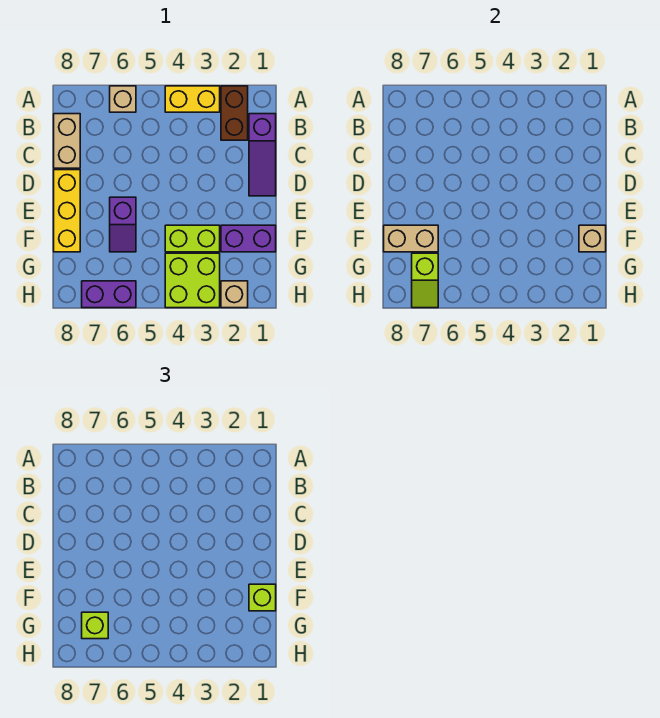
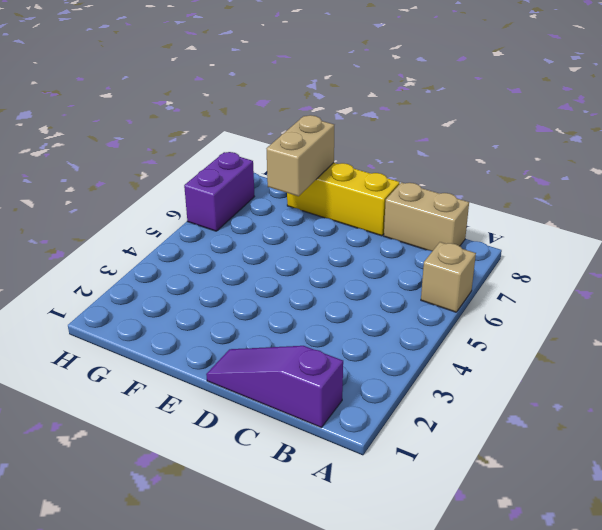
none -> brown 1x2 brick [221,86,248,140]
none -> yellow 1x2 brick [165,86,220,112]
none -> purple 1x2 slope [110,197,136,252]

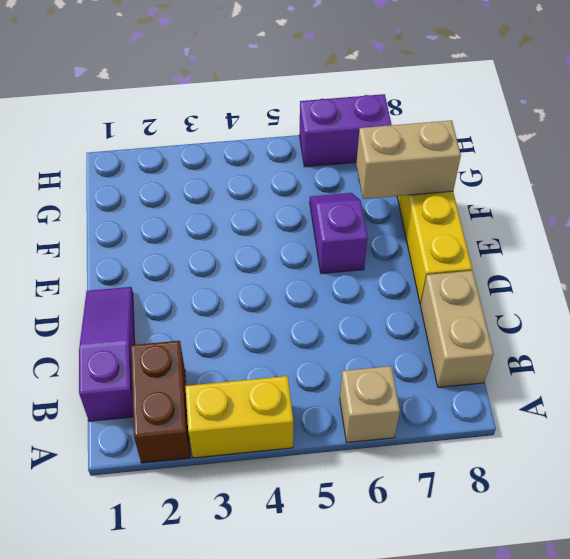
none -> purple 1x2 brick [221,225,276,252]
none -> lime 1x2 brick [165,225,220,252]
none -> lime 2x2 brick [165,253,220,308]

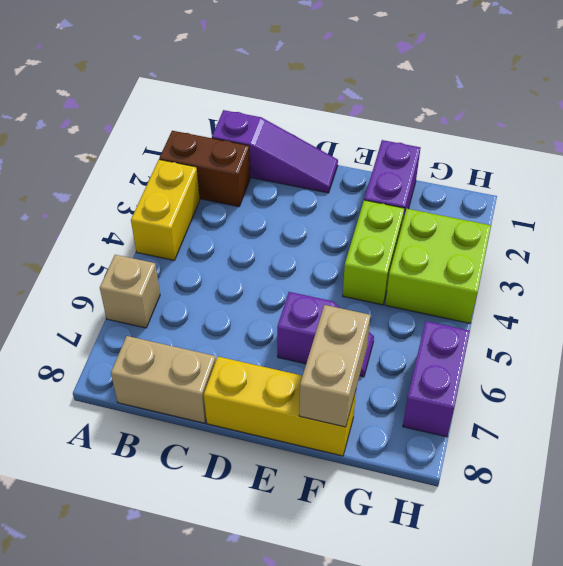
none -> tan 1x1 brick [221,281,248,308]
none -> tan 1x1 brick [579,225,606,252]
none -> lime 1x2 slope [412,253,438,308]

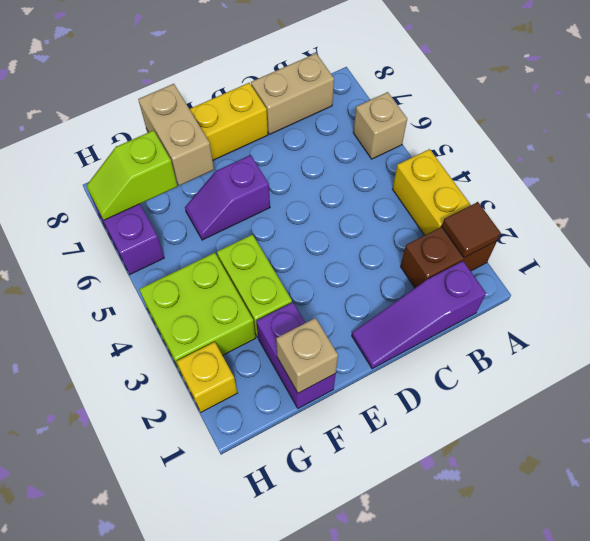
brown 1x1 tile [442,202,501,258] -> none
yellow 1x1 brick [176,342,237,412] -> tan 1x1 brick [221,281,248,308]
none -> lime 1x1 brick [249,584,276,611]
none -> lime 1x1 brick [82,612,108,639]

